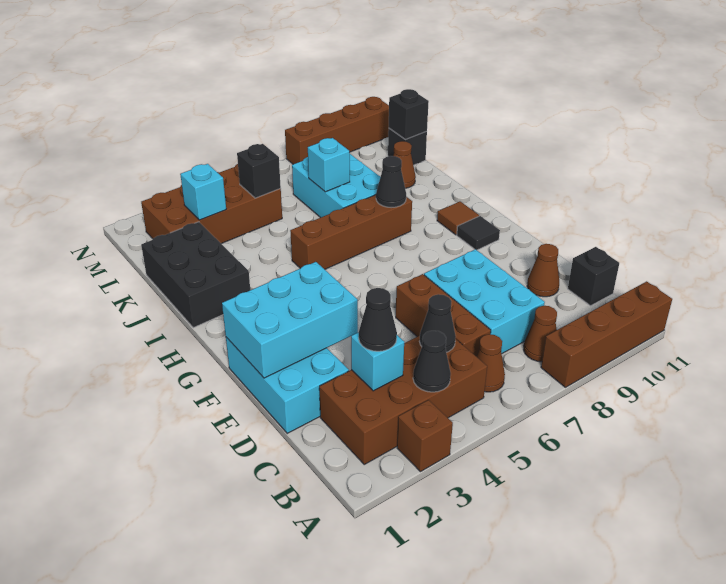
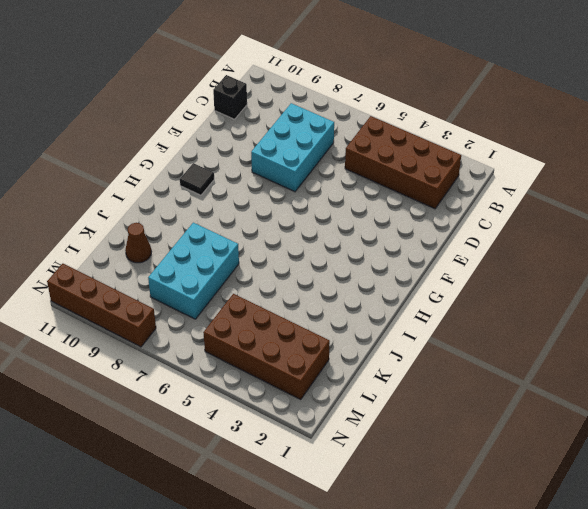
none -> brown 1x1 brick [397,400,453,472]
none -> brown 1x4 brick [541,281,672,387]
none -> brown 1x1 cone [476,334,505,392]

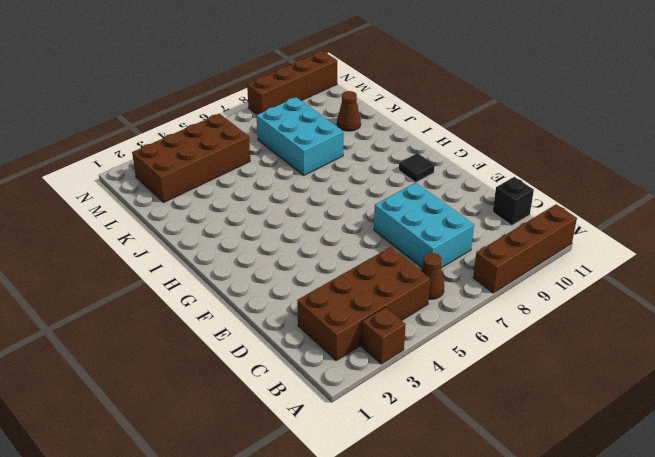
none -> brown 1x1 cone [524,306,557,362]
none -> brown 1x3 brick [396,274,491,356]
none -> cyan 2x3 brick [226,337,349,433]

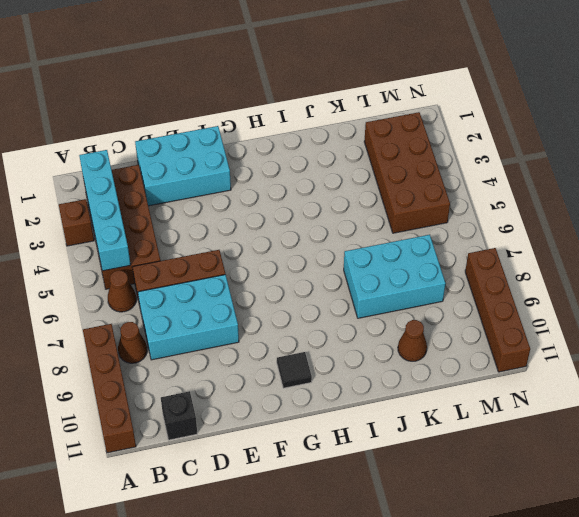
cyan 1x4 brick [79,150,131,271] -> black 1x1 cone [413,331,451,392]
none -> brown 1x1 cone [527,244,559,297]
none -> brown 1x1 tile [437,202,479,235]
none -> black 2x3 brick [141,222,250,328]

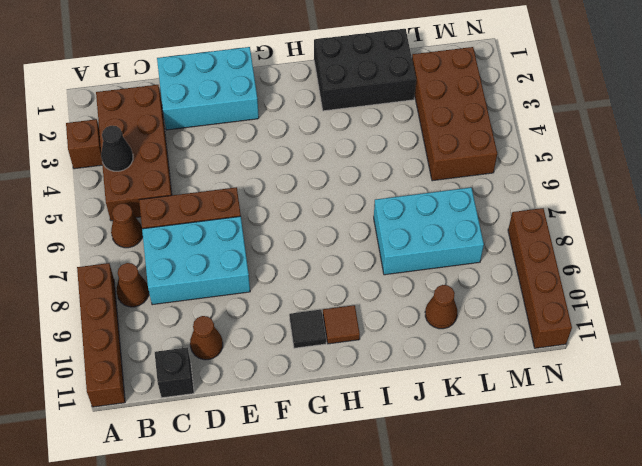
none -> brown 1x4 brick [290,195,412,269]
none -> black 1x1 brick [388,129,427,165]
none -> cyan 1x1 brick [351,332,404,391]

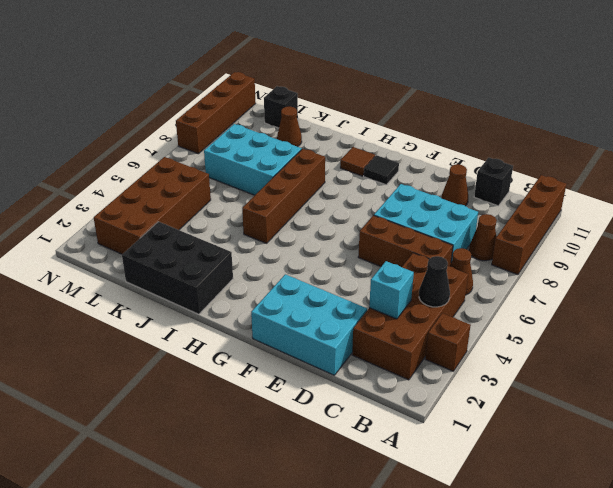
none -> black 1x1 cone [419,294,456,352]
none -> cyan 2x3 brick [222,262,358,378]
none -> black 1x1 cone [376,156,406,208]

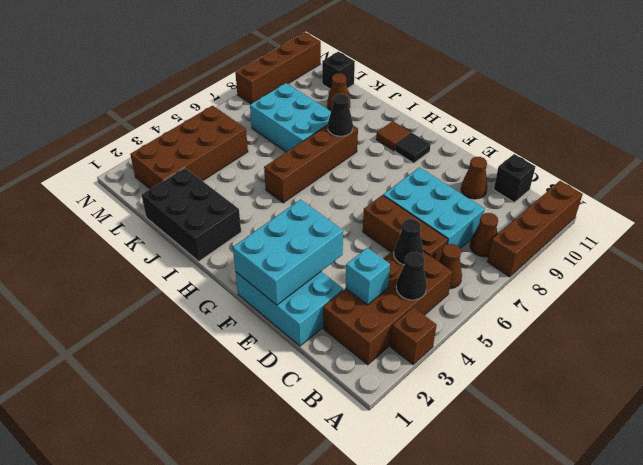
none -> cyan 1x1 brick [308,138,350,192]
none -> cyan 1x1 brick [180,164,226,220]
none -> black 1x1 brick [237,144,281,198]

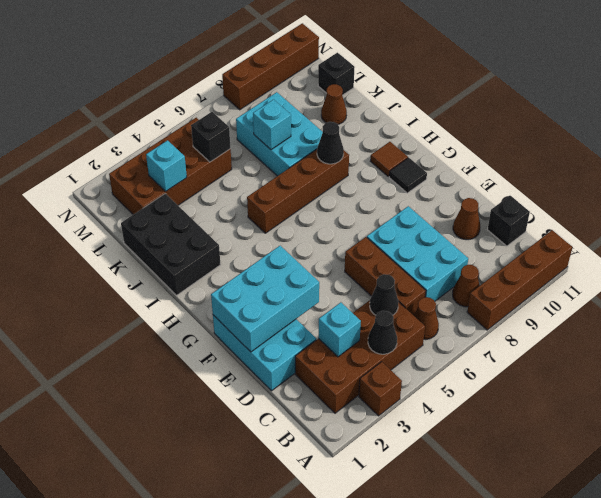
none -> black 1x1 brick [389,89,429,140]
none -> black 1x1 cone [359,288,397,351]

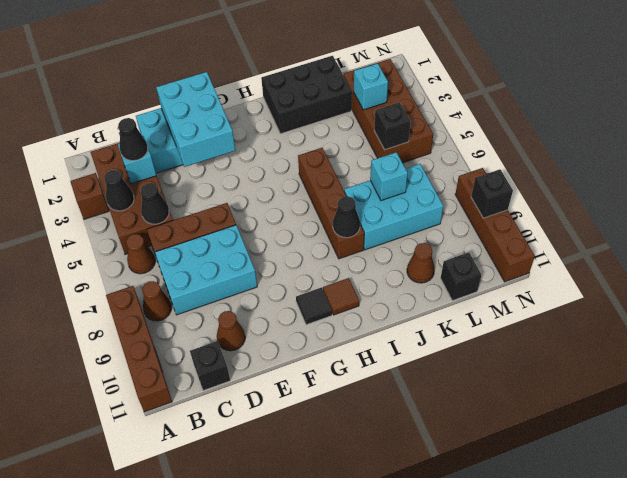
black 1x1 brick [471,169,513,218] -> black 1x1 brick moved to [389,89,429,140]

